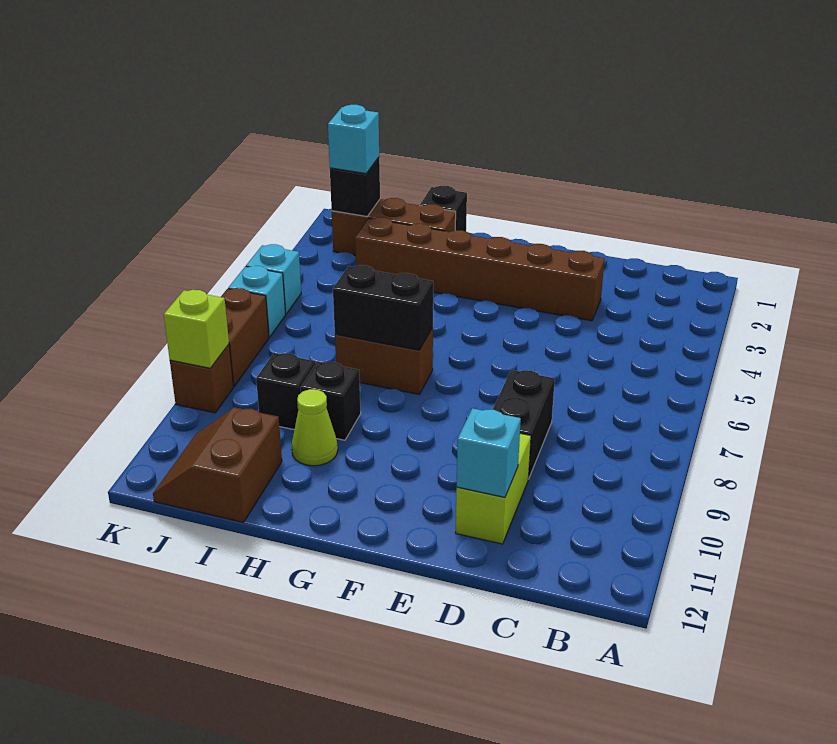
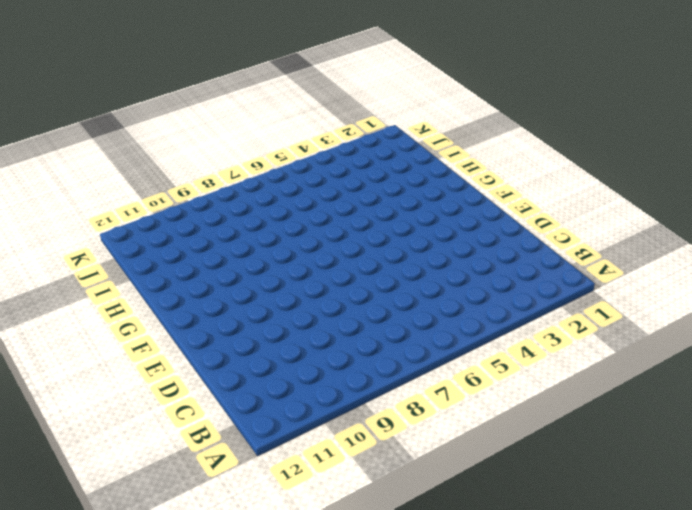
none -> brown 1x6 brick [355,217,605,321]
none -> black 1x2 brick [493,370,555,479]
none -> lime 1x2 brick [456,433,531,544]

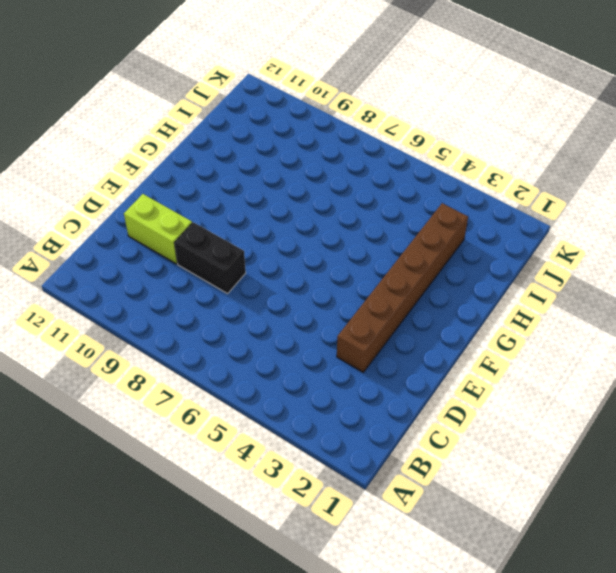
none -> brown 1x2 brick [335,327,433,394]
none -> black 1x1 brick [420,186,467,231]
none -> brown 1x3 brick [332,198,456,255]

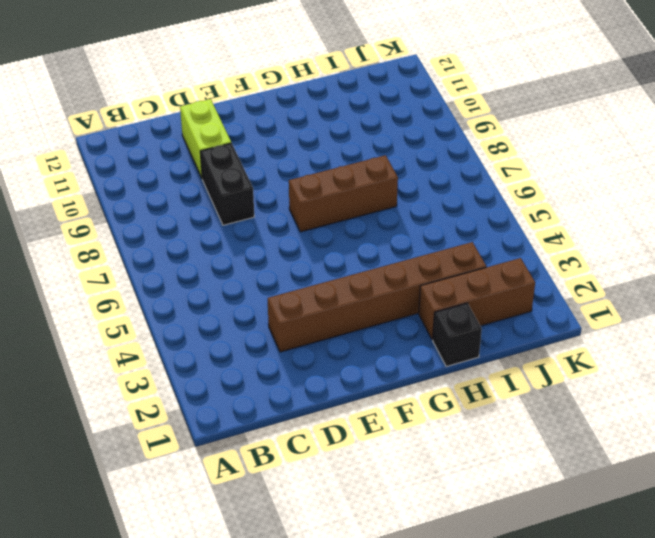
brown 1x3 brick [289,155,398,232] -> brown 1x2 brick [335,327,433,394]
none -> black 1x1 brick [300,362,361,440]
none -> lime 1x1 cone [292,389,338,466]
none -> black 1x1 brick [256,353,315,430]

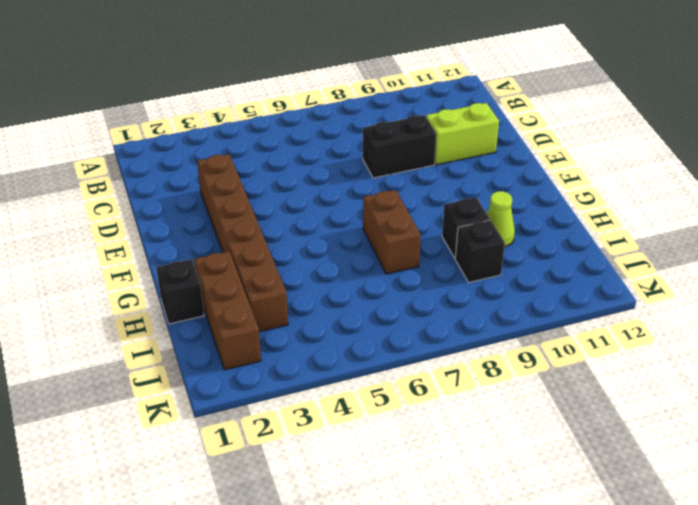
none -> brown 2x2 slope [153,407,282,522]
none -> cyan 1x1 brick [246,244,301,314]
none -> cyan 1x1 brick [228,266,286,337]

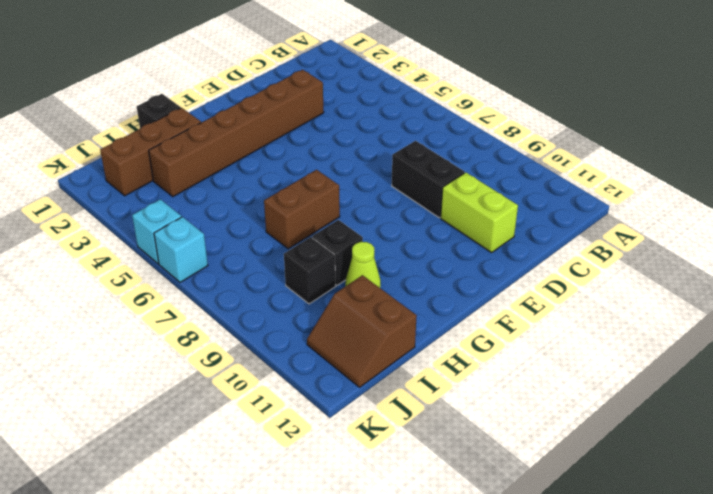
none -> brown 1x2 brick [221,288,269,386]
none -> brown 1x1 brick [170,344,233,413]
none -> cyan 1x1 brick [457,408,521,497]

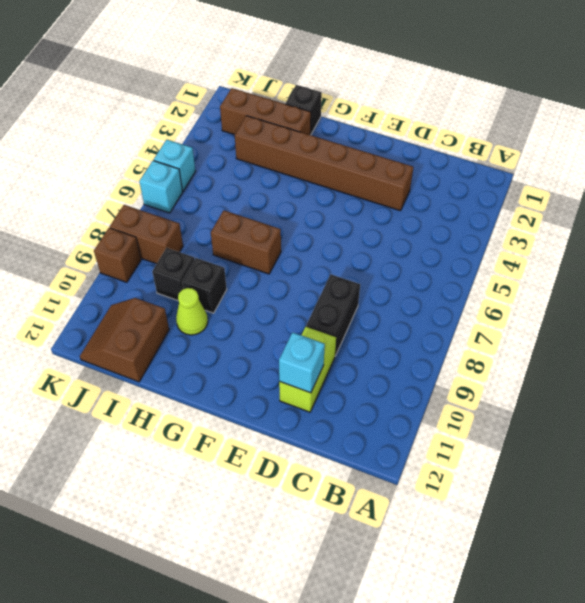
brown 1x2 brick [110,205,183,264] -> brown 1x2 brick turned to [221,288,269,386]
none -> black 1x2 brick [333,265,433,350]
none -> black 1x1 brick [330,157,380,216]
none -> lime 1x1 brick [164,290,229,368]

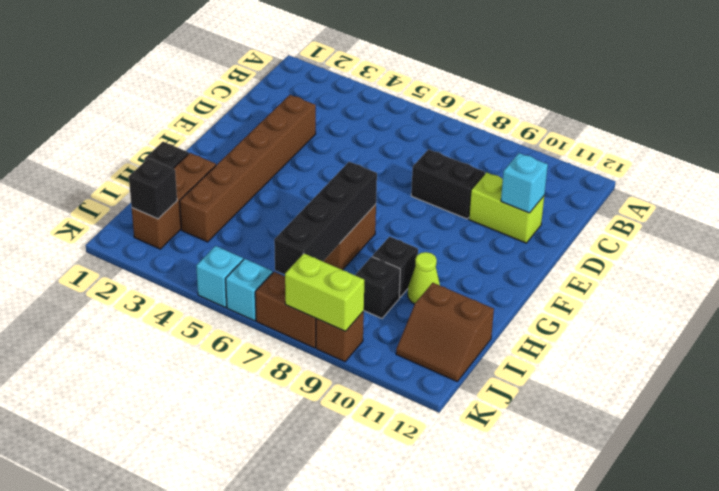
black 1x4 brick [274,162,377,274] -> black 1x2 brick [333,265,433,350]
lime 1x2 brick [285,254,364,331] -> lime 1x1 brick [164,290,229,368]
none -> cyan 1x1 brick [328,105,379,174]

